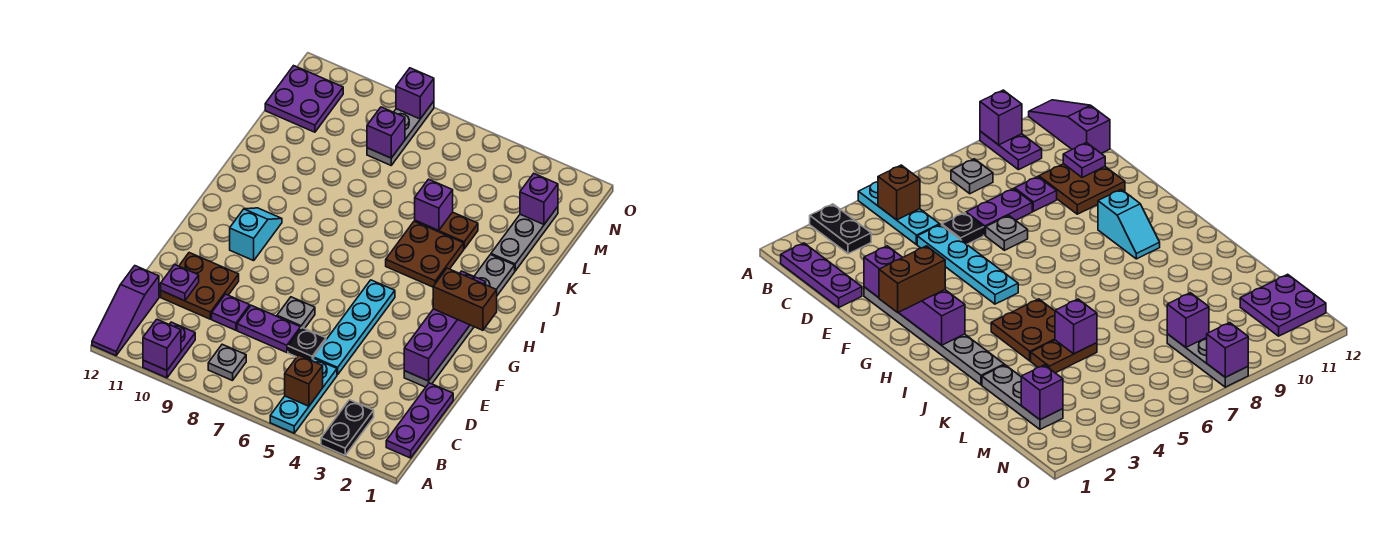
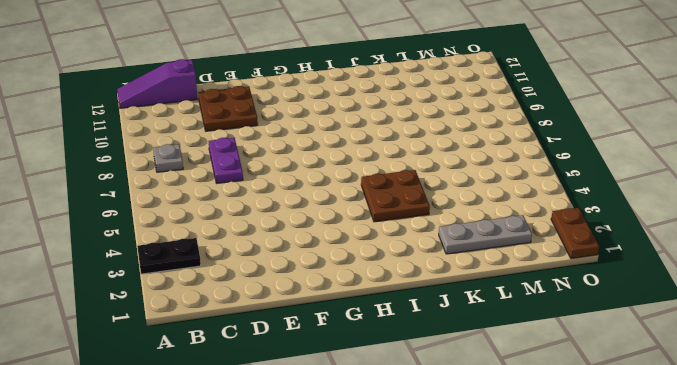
brown 1x2 plate [551,208,599,259] -> brown 1x2 plate moved to [415,212,478,249]
none -> cyan 1x3 plate [270,358,337,433]
none -> purple 1x2 plate [143,322,195,378]
none -> purple 1x3 plate [386,383,453,458]

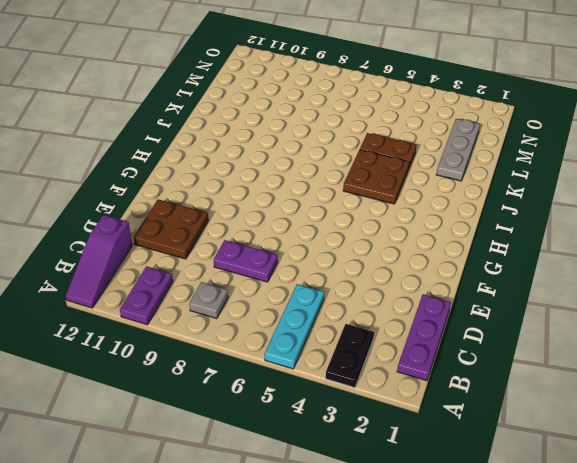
none -> cyan 1x4 plate [314,280,395,375]
none -> black 1x1 plate [288,328,326,360]
none -> purple 1x1 plate [212,294,250,330]

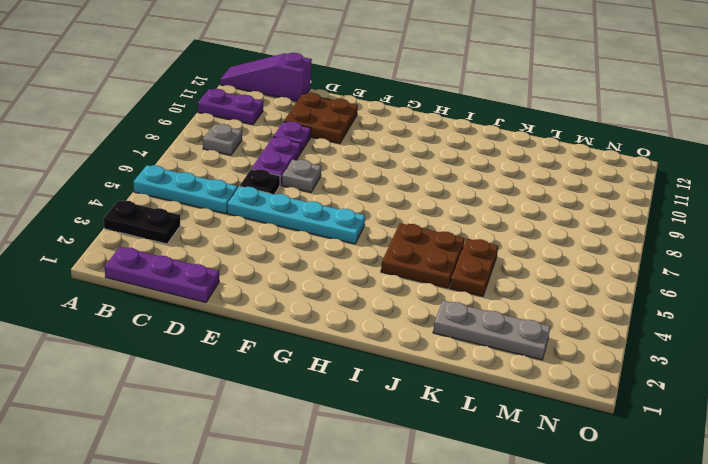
none -> grey 1x6 plate [404,255,515,387]
none -> cyan 1x2 slope [230,208,282,261]
none -> grey 1x3 plate [367,101,434,165]

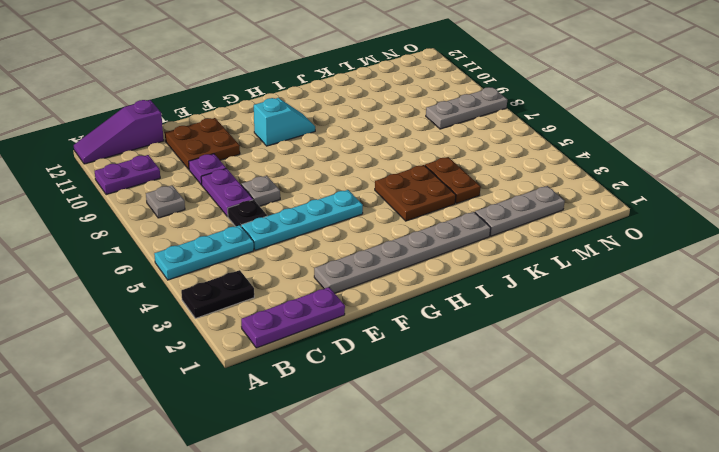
none -> purple 2x2 plate [265,66,343,132]
none -> purple 1x1 brick [143,319,181,370]
none -> brown 1x1 brick [285,355,323,406]

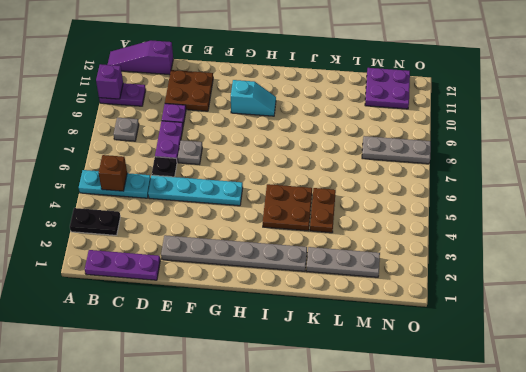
none -> purple 1x1 plate [161,265,199,301]
none -> purple 1x4 brick [404,271,486,381]
none -> purple 1x1 brick [415,179,453,231]

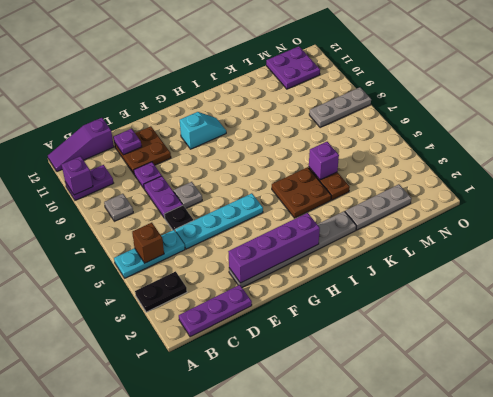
none -> purple 1x1 brick [520,174,558,224]
none -> purple 1x1 brick [367,107,405,158]
none -> purple 1x1 brick [396,68,434,119]

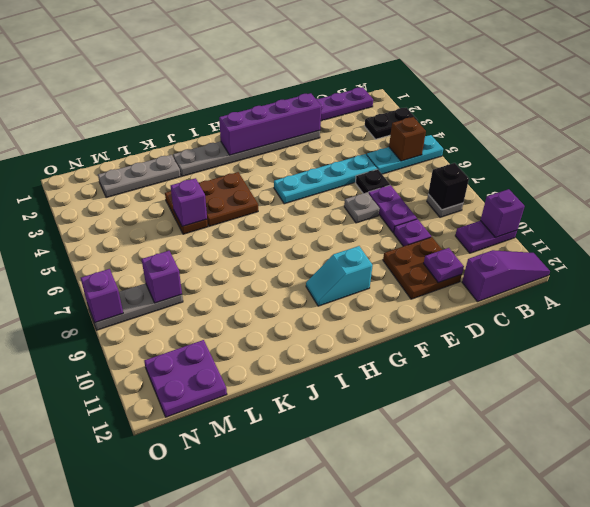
black 1x1 brick [428,163,469,210] -> none
none -> purple 1x1 brick [520,174,558,224]
none -> brown 1x2 brick [433,268,497,330]

